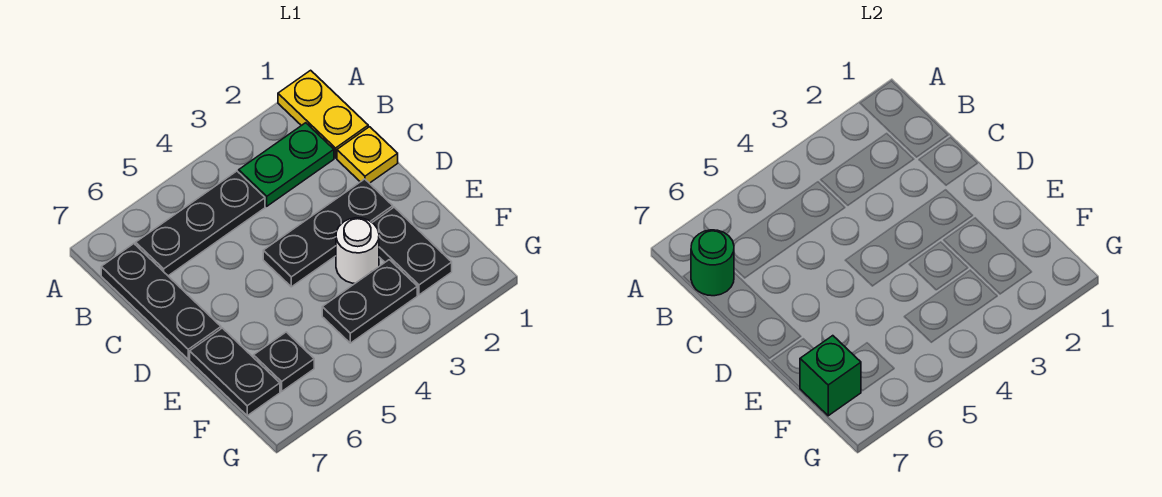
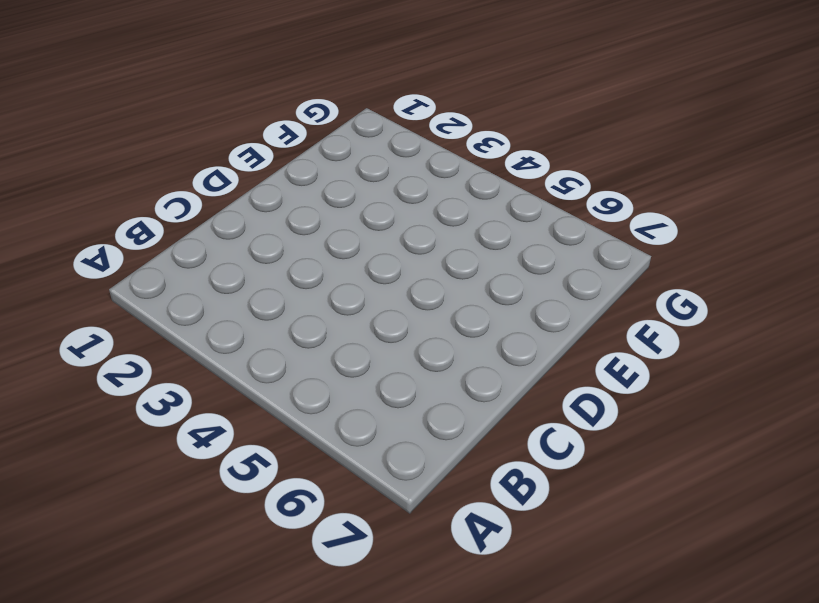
none -> yellow 1x2 plate [278,70,368,158]
none -> green 1x2 plate [239,123,334,206]
none -> black 1x3 plate [136,171,265,276]

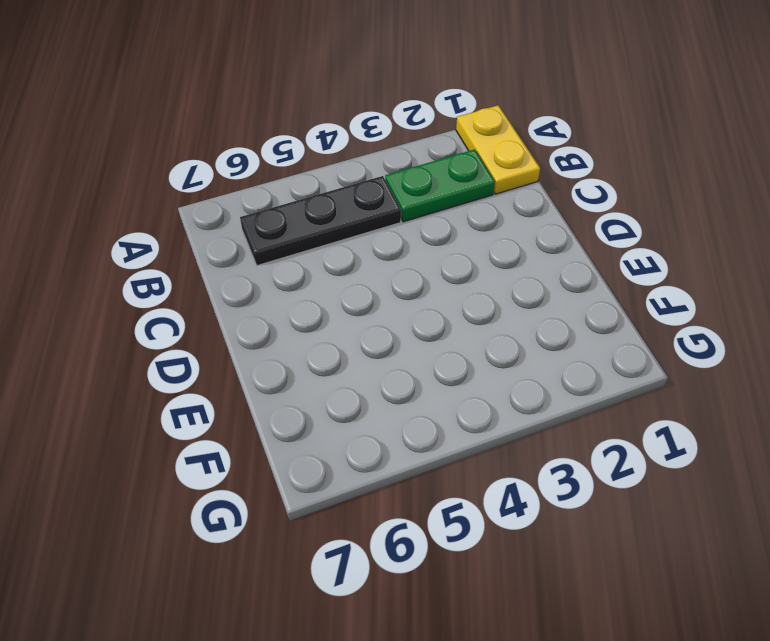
none -> black 1x3 plate [101,244,221,359]
none -> yellow 1x1 plate [337,127,398,183]
none -> black 1x3 plate [263,179,393,287]

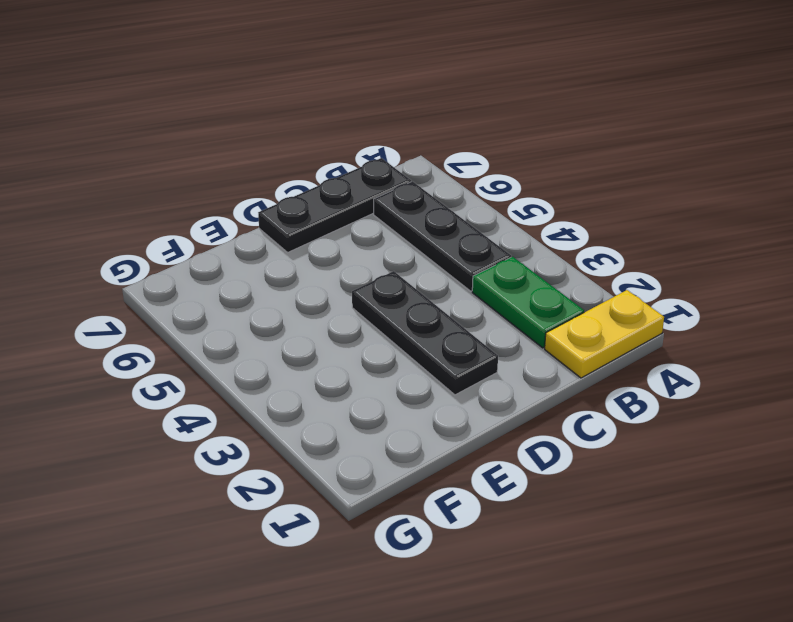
none -> yellow 1x1 plate [337,127,398,183]
none -> black 1x2 plate [372,207,452,295]
none -> white 1x1 round brick [336,218,379,284]

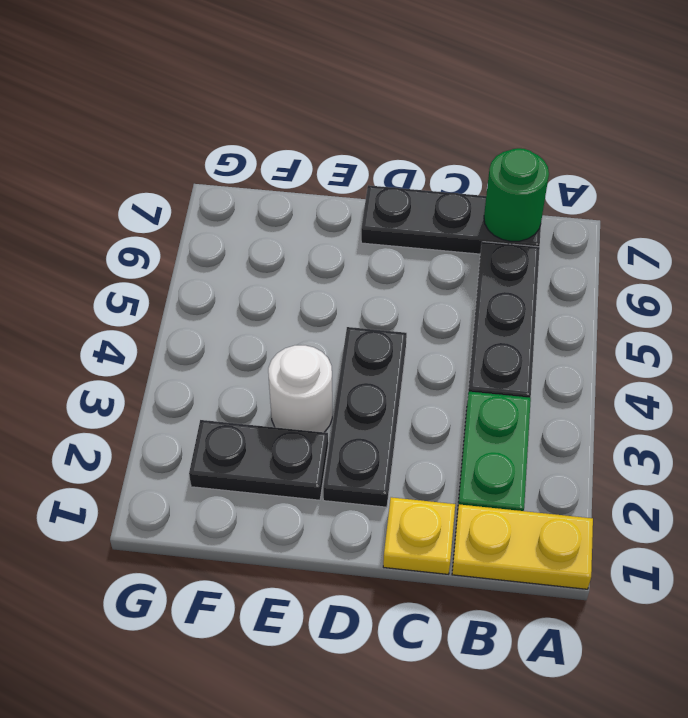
none -> black 1x2 plate [190,328,280,416]
none -> black 1x2 plate [322,260,417,343]
none -> black 1x1 plate [254,332,314,391]

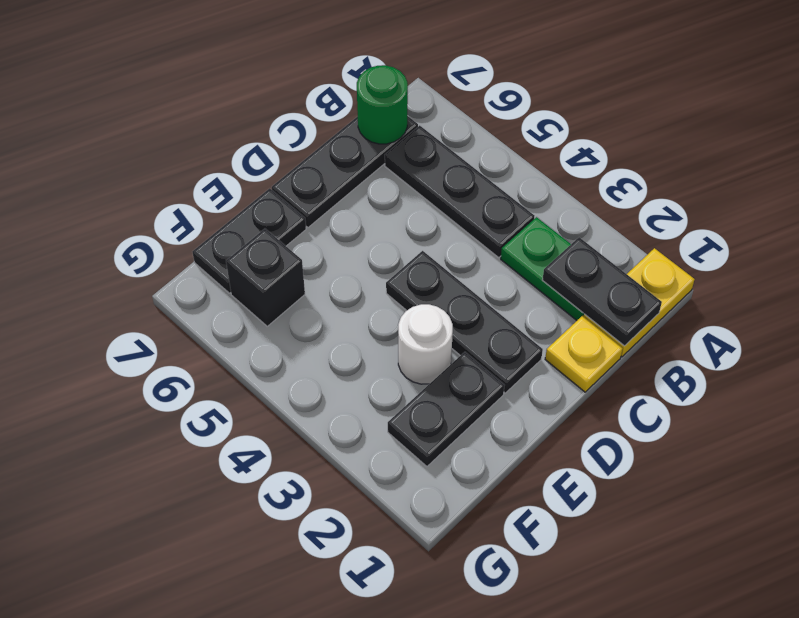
black 1x2 plate [543,237,662,346] -> black 1x2 plate moved to [322,260,417,343]
black 1x1 brick [226,229,305,326] -> black 1x1 plate [254,332,314,391]
none -> green 1x1 brick [800,336,861,416]

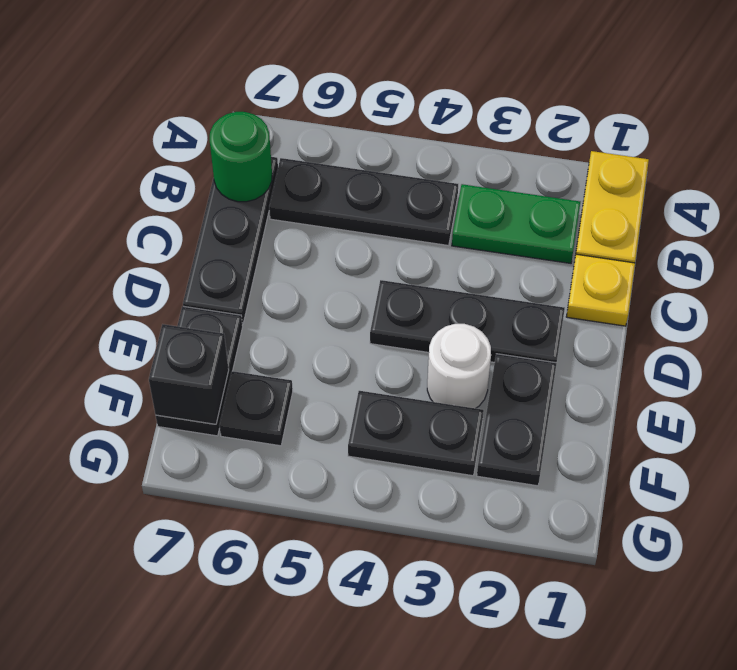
black 1x1 brick [149,324,229,424] -> green 1x1 brick [800,336,861,416]

